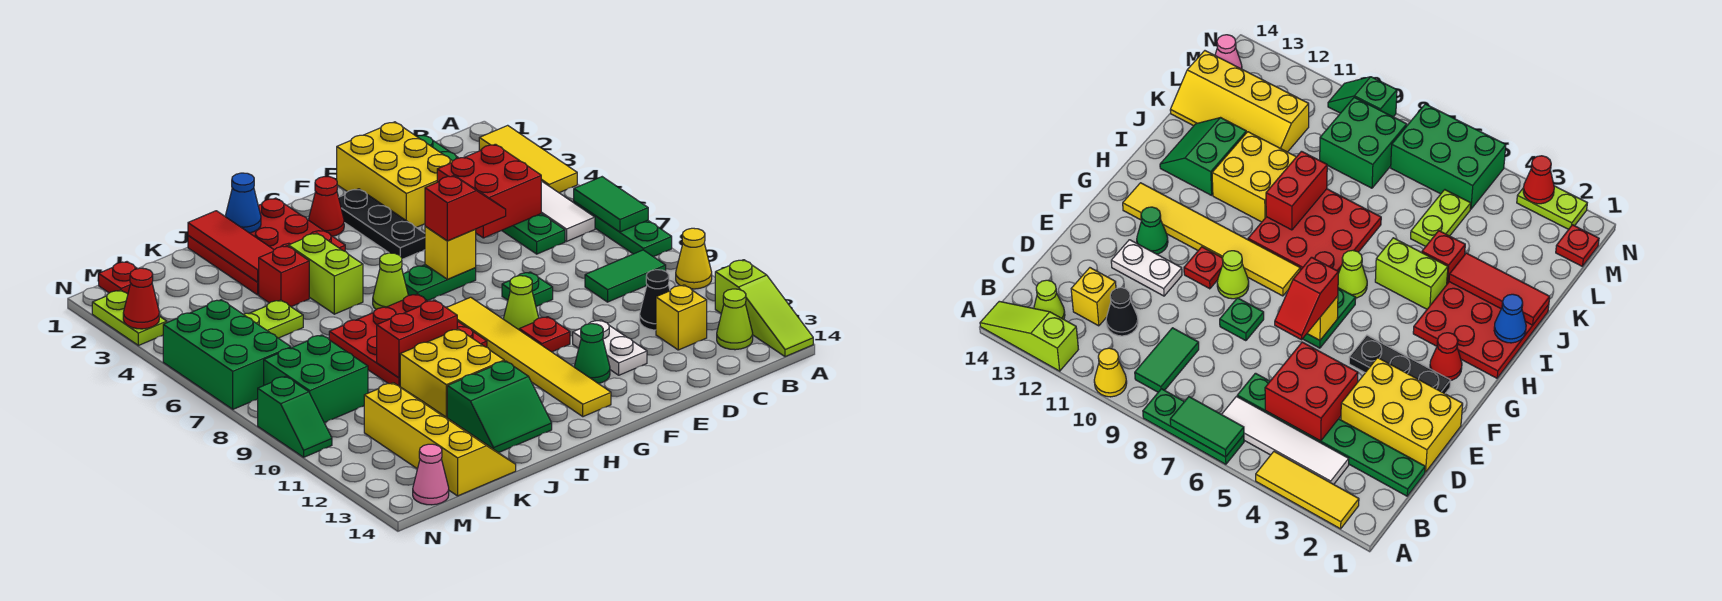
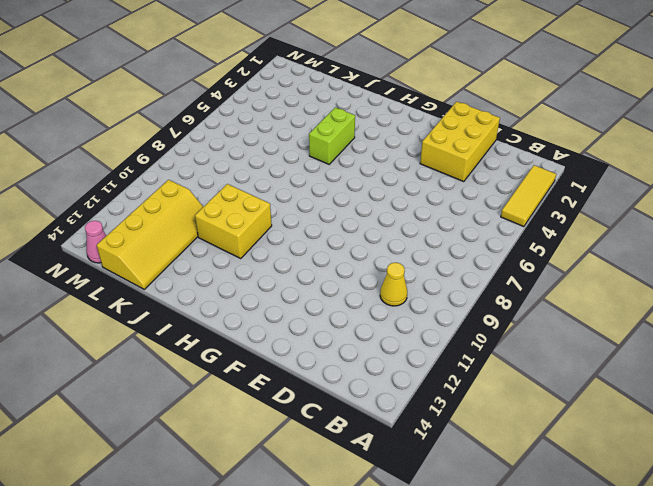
yellow 1x1 cone [380,263,407,306] -> yellow 1x1 cone moved to [676,228,712,289]
none -> green 1x3 plate [574,202,672,257]
none -> lime 1x3 slope [715,260,813,357]
none -> white 1x4 tile [541,181,595,241]
none -> green 1x2 tile [585,250,666,302]

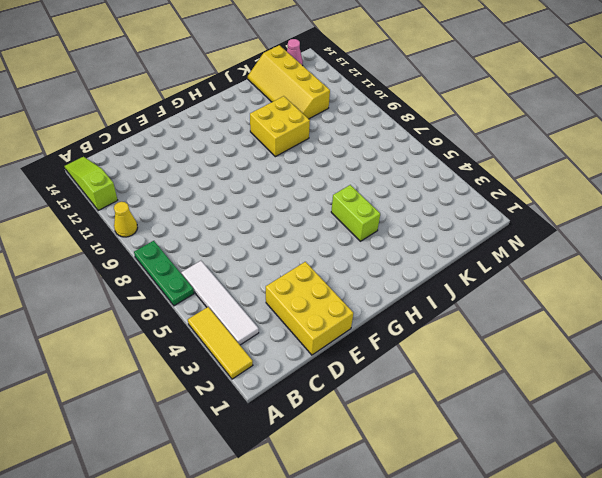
none -> green 1x2 tile [585,250,666,302]
none -> lime 1x1 cone [717,289,753,350]
none -> green 1x6 plate [417,135,565,254]
none -> black 1x1 cone [640,270,670,330]

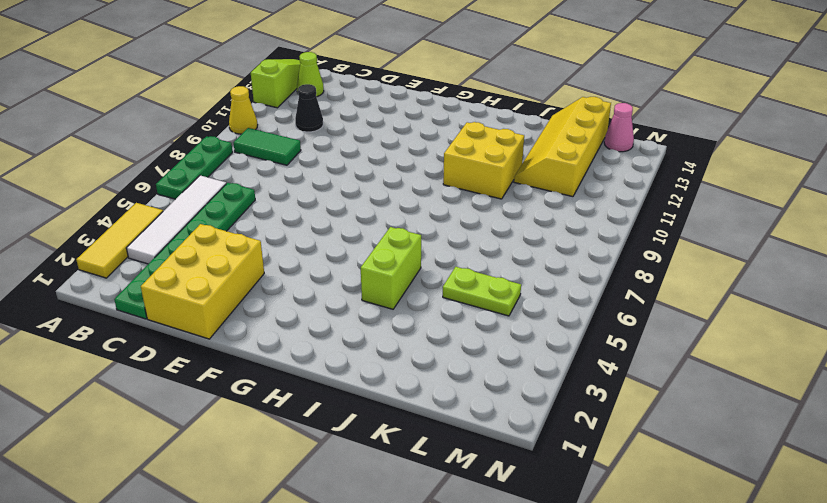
none -> yellow 1x1 brick [656,285,707,350]
none -> green 1x1 plate [502,272,553,306]
none -> white 1x2 plate [573,320,647,375]
none -> black 1x3 plate [339,189,425,259]

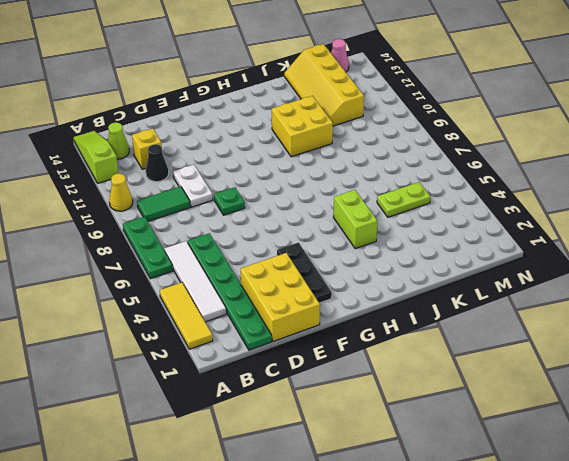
white 1x2 plate [173,165,213,207] -> white 1x2 plate moved to [573,320,647,375]
none -> green 1x2 plate [403,265,476,301]
none -> lime 1x1 cone [504,276,539,330]
none -> red 1x1 plate [519,317,570,352]
none -> green 1x1 cone [574,324,610,384]

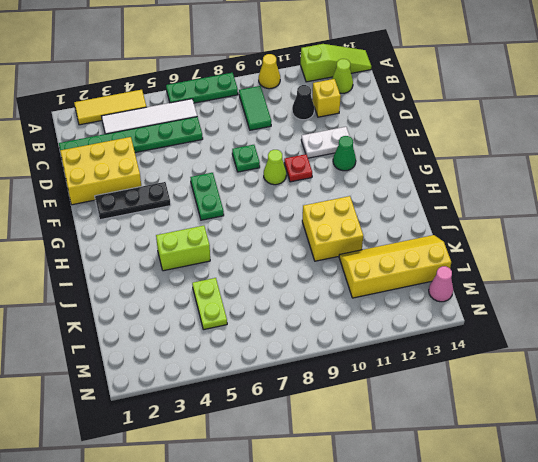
none -> red 1x1 cone [309,177,344,236]
none -> yellow 1x6 tile [447,297,611,417]
none -> red 3x3 plate [188,198,345,295]
none -> lime 1x1 cone [373,253,408,309]

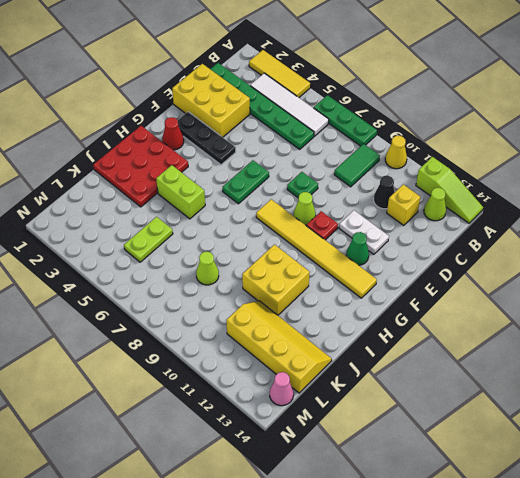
lime 1x1 cone [196,252,219,285] -> lime 1x1 cone moved to [373,253,408,309]
none -> red 3x3 plate [329,294,487,387]
none -> green 2x2 slope [447,361,552,453]
none -> red 1x1 brick [259,246,309,307]
none -> green 2x2 brick [264,335,368,423]

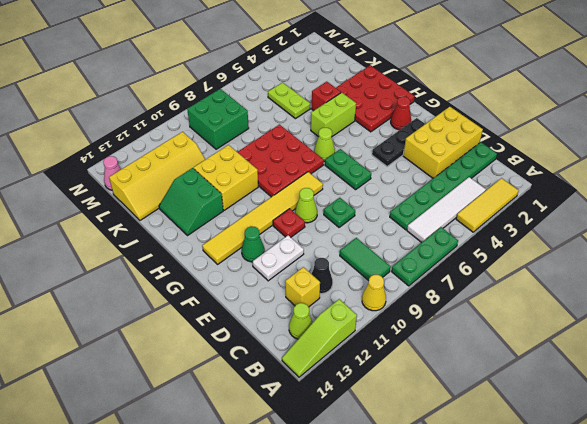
none -> red 1x1 plate [99,262,137,294]
none -> green 2x3 brick [163,300,291,409]
none -> lime 1x2 plate [92,290,167,346]
none -> green 1x2 slope [258,376,332,457]

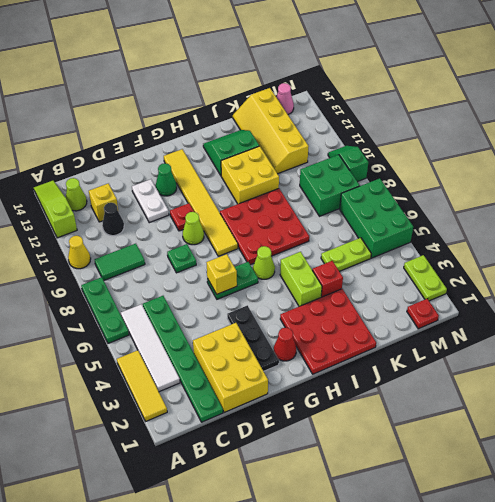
none -> green 1x2 tile [574,177,648,232]
none -> red 2x2 brick [437,144,541,238]
none -> blue 1x1 cone [225,173,261,233]
none -> red 1x2 brick [377,300,457,378]

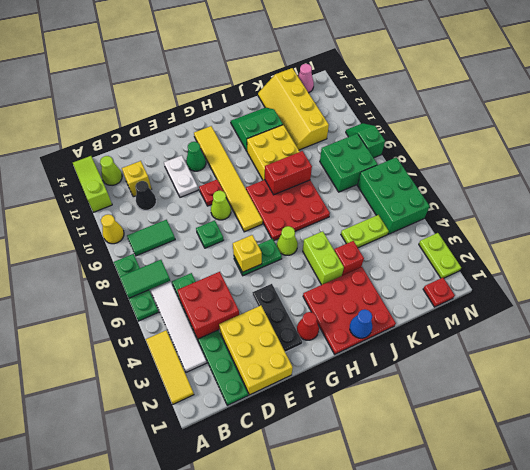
green 1x2 tile [120,260,170,298] -> green 1x2 tile turned to [574,177,648,232]
none -> red 1x3 tile [188,211,274,282]
none -> red 1x1 cone [123,268,159,329]
none -> red 1x2 slope [425,176,506,241]

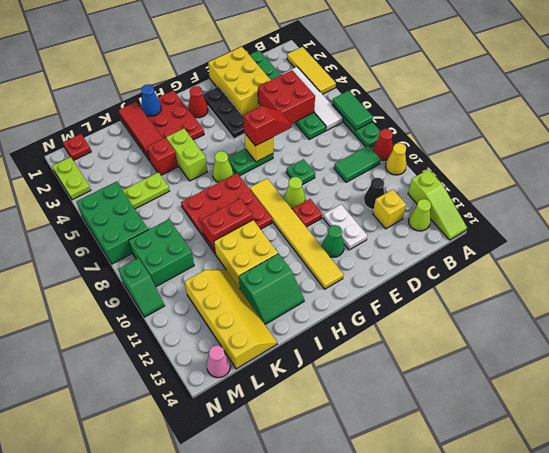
red 1x1 cone [373,129,393,160] -> red 1x1 cone moved to [123,268,159,329]

